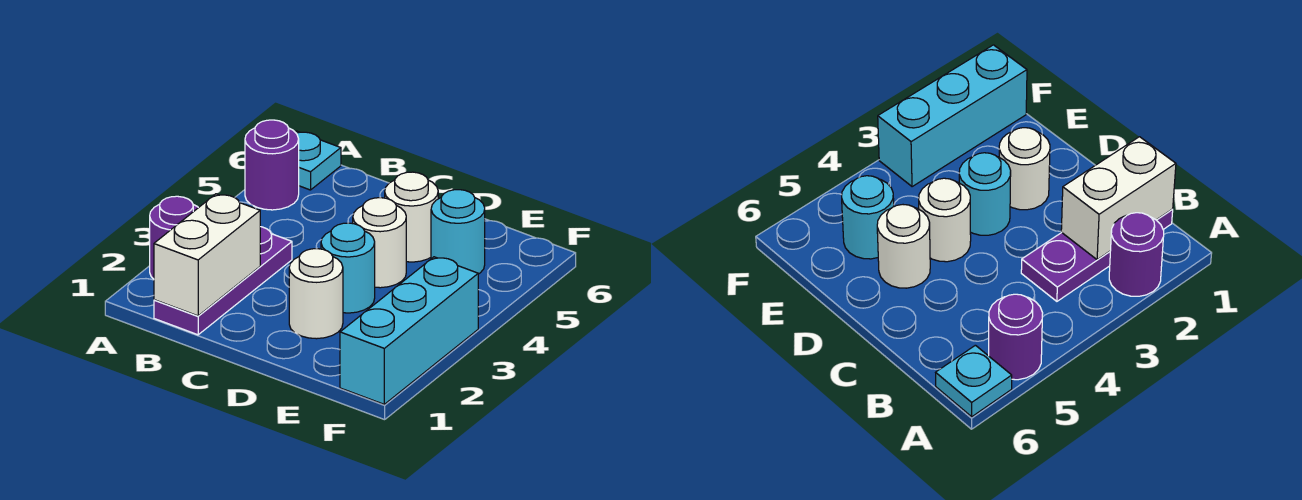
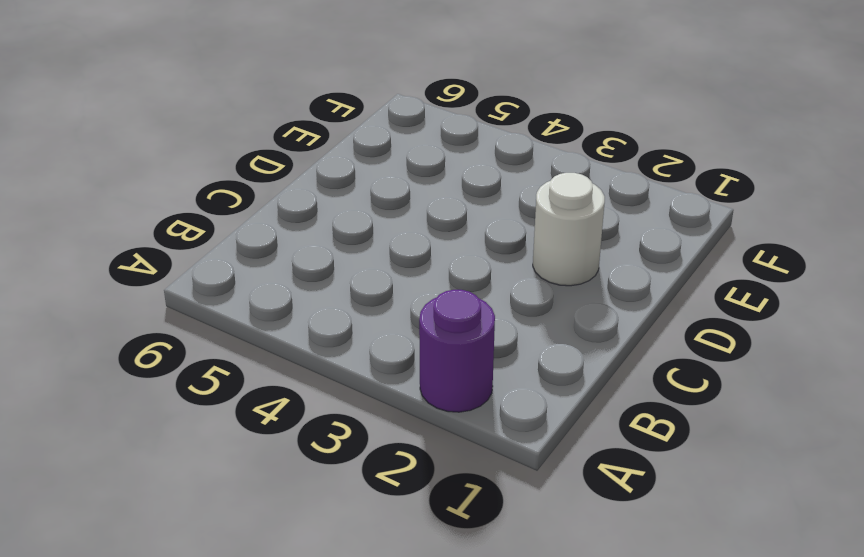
none -> purple 1x1 round brick [245,120,299,210]
none -> cyan 1x1 plate [295,131,341,190]

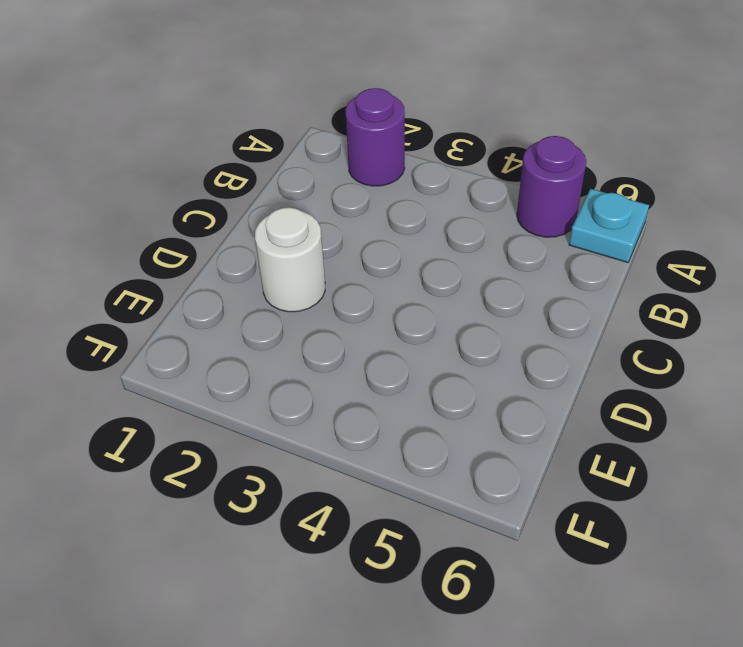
none -> purple 1x3 plate [154,227,292,335]
none -> cyan 1x1 round brick [321,223,375,313]

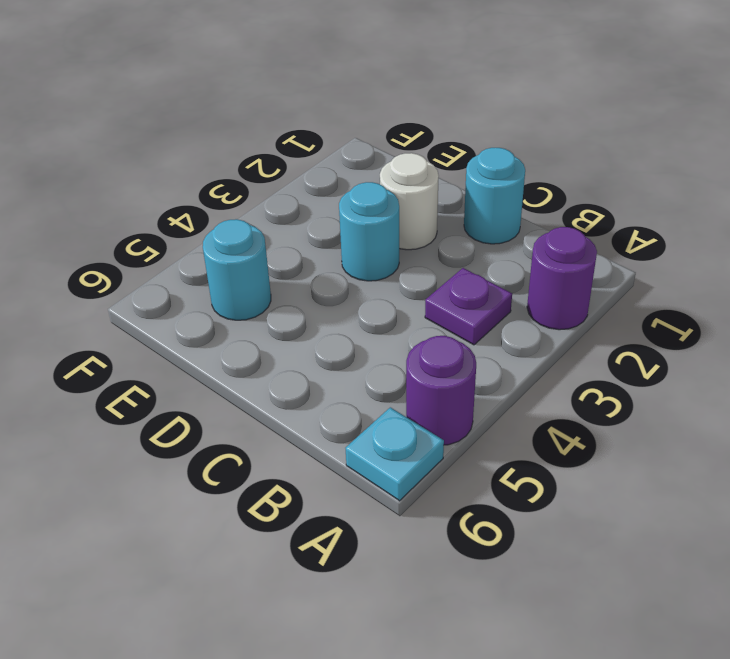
purple 1x1 plate [425,268,512,345] -> purple 1x3 plate [154,227,292,335]
cyan 1x1 round brick [464,148,525,244] -> none
none -> white 1x1 round brick [353,198,406,288]
none -> white 1x1 round brick [385,172,438,262]

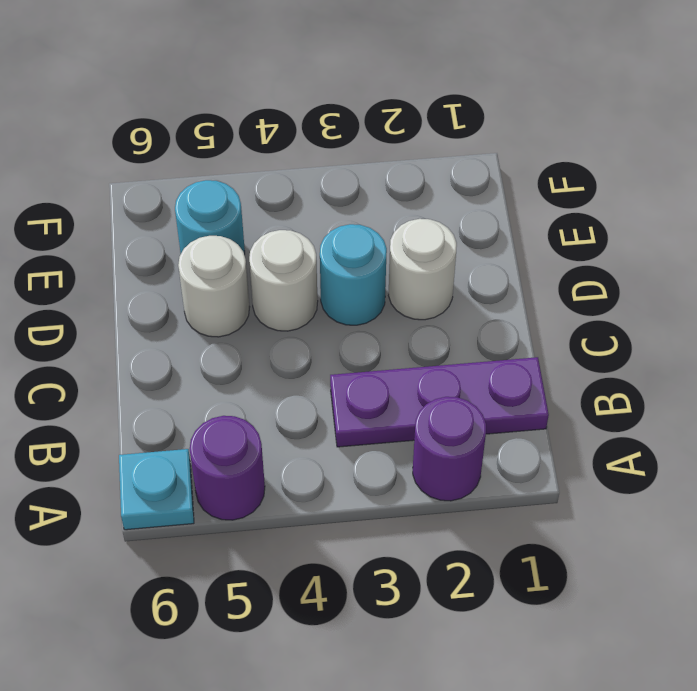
none -> cyan 1x3 brick [340,257,478,404]
none -> white 1x2 brick [154,194,260,316]

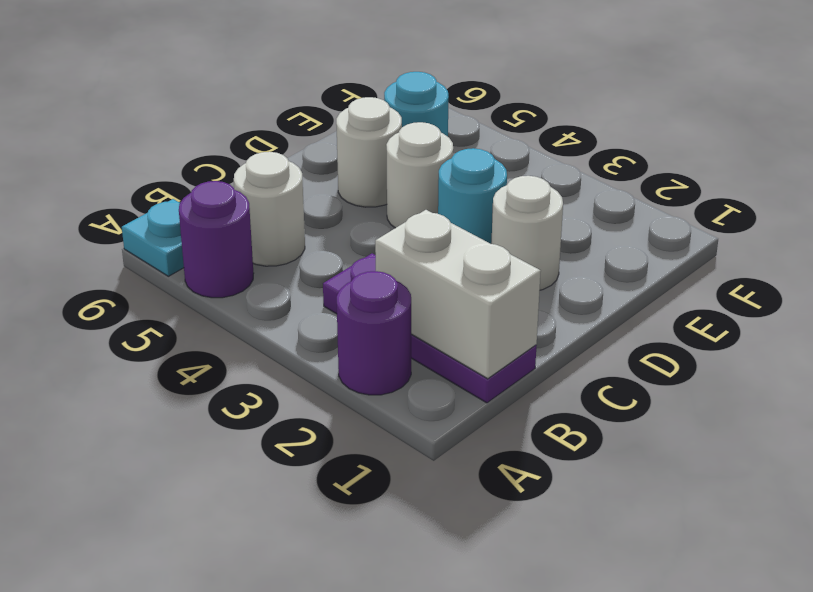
white 1x1 round brick [234,152,305,266] -> none
none -> cyan 1x3 brick [340,257,478,404]

